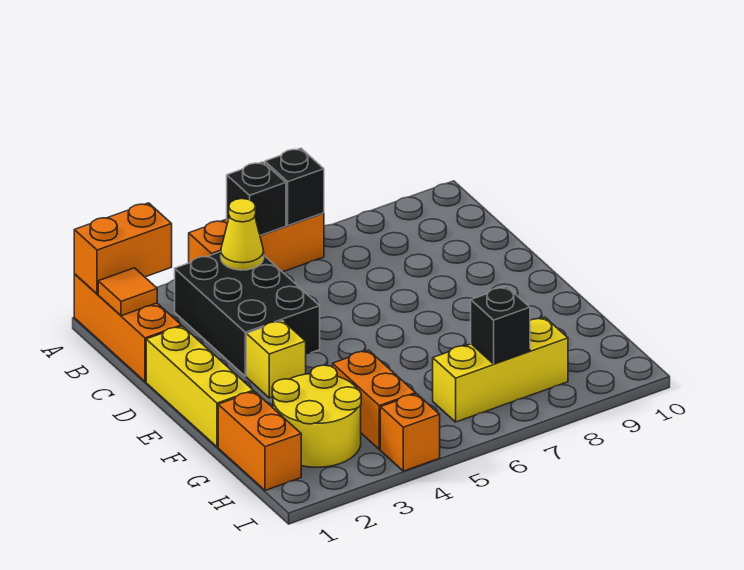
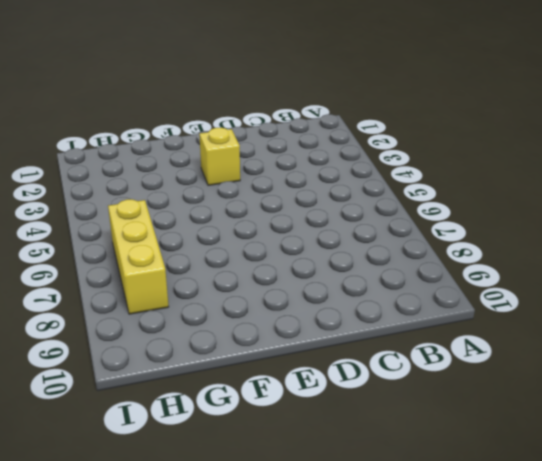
none -> orange 1x3 brick [74,274,181,382]
none -> orange 1x3 brick [189,213,324,272]
none -> black 2x3 brick [175,252,320,376]

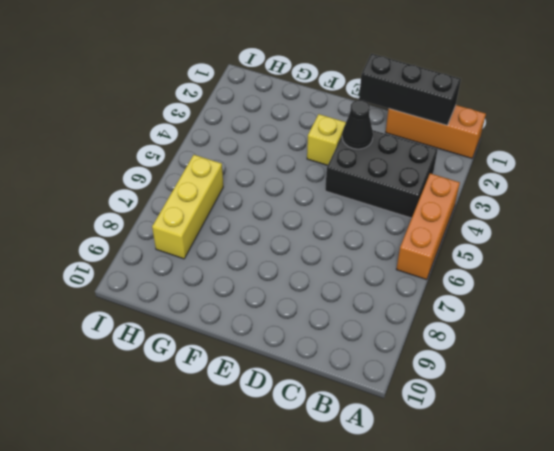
black 1x3 brick [359,54,461,125] -> orange 1x1 tile [98,268,157,316]
black 1x1 cone [342,100,373,149] -> none
none -> yellow 1x3 brick [146,326,253,447]
none -> orange 1x2 brick [218,391,301,490]
none -> yellow 2x2 round brick [272,365,361,467]

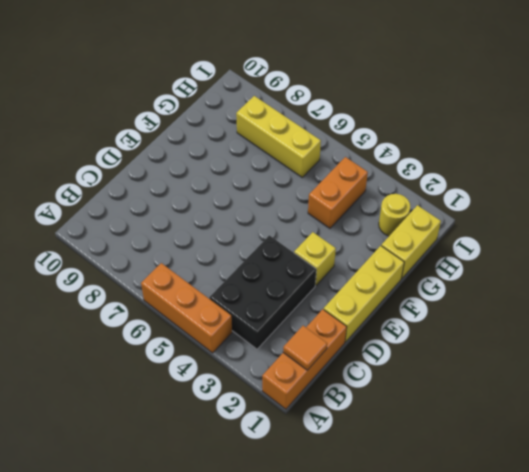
yellow 1x2 brick [381,205,441,279] -> orange 1x2 brick [218,391,301,490]
yellow 1x1 round brick [379,194,410,236] -> yellow 2x2 round brick [272,365,361,467]
none -> orange 1x1 brick [380,394,440,471]
none -> orange 1x2 brick [74,203,172,294]
none -> black 1x1 brick [227,162,286,235]

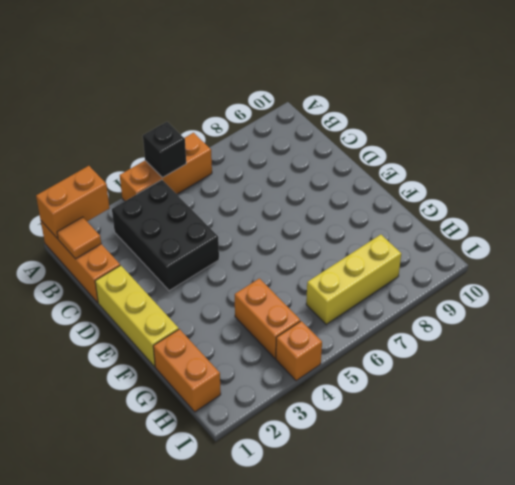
none -> yellow 1x1 brick [246,321,306,398]
none -> yellow 2x2 round brick [272,365,361,467]
none -> black 1x1 brick [265,148,324,225]

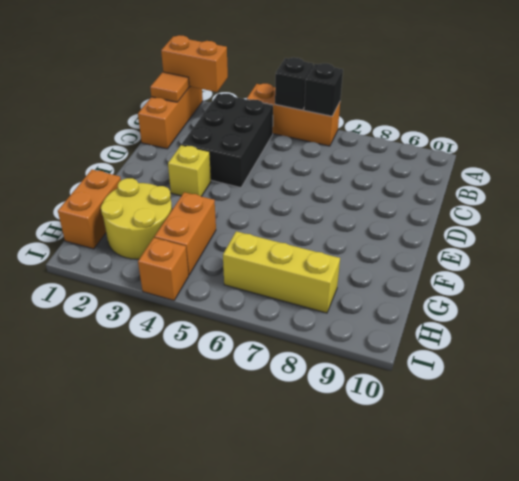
none -> yellow 1x3 brick [146,326,253,447]
none -> yellow 1x1 cone [221,199,264,270]
none -> black 1x1 brick [471,287,530,364]

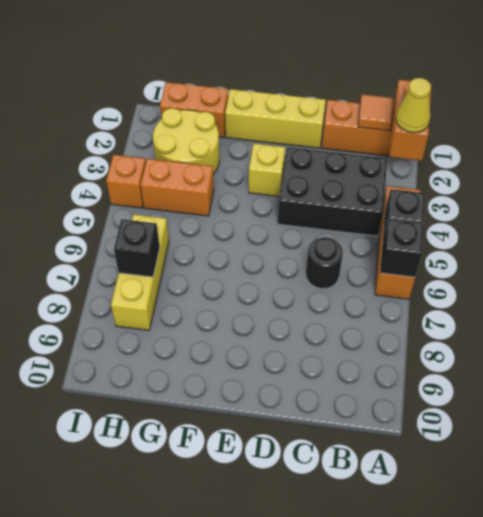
yellow 1x1 cone [396,78,431,133] -> yellow 1x1 cone moved to [221,199,264,270]
black 1x1 round brick [306,237,343,289] -> none

